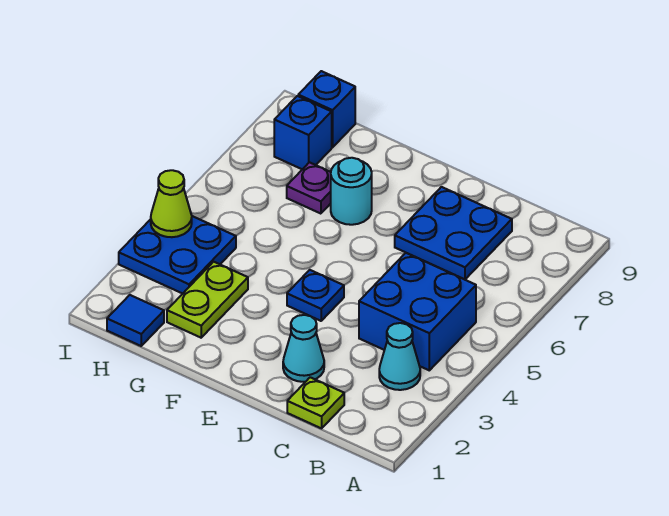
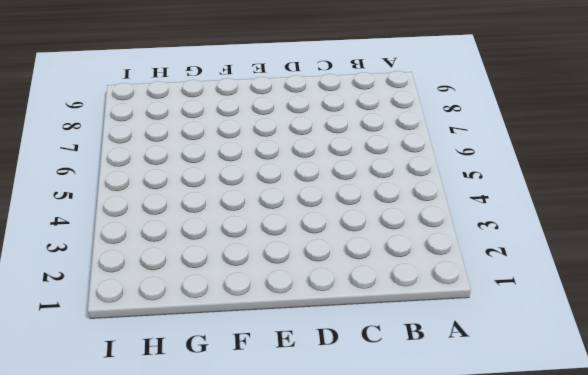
none -> cyan 1x1 cone [379,323,420,390]
none -> blue 2x2 brick [359,253,476,370]
none -> lime 1x1 plate [287,377,344,428]

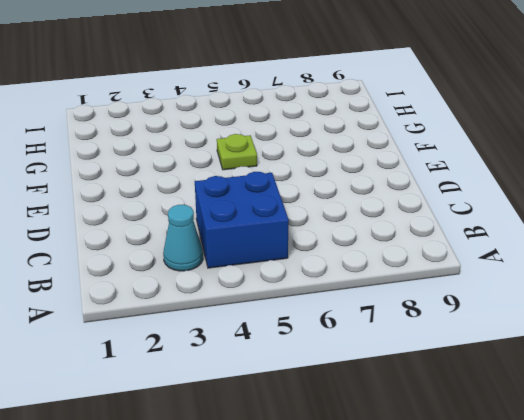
lime 1x1 plate [217,134,257,170] -> lime 1x1 plate moved to [287,377,344,428]
none -> blue 2x2 plate [395,187,512,279]
none -> cyan 1x1 cone [283,315,324,382]
none -> blue 1x1 plate [287,270,344,321]

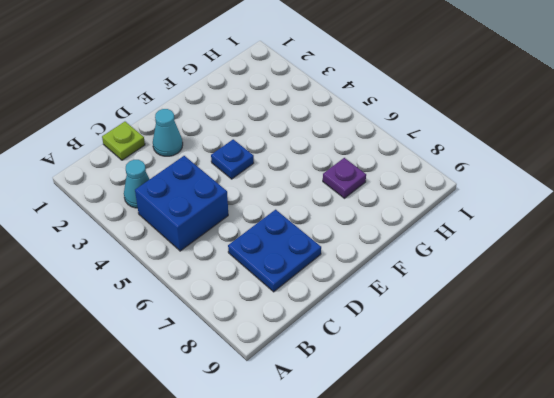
none -> cyan 1x1 round brick [331,158,372,225]
none -> lime 1x2 plate [167,262,248,338]
none -> blue 1x1 tile [107,295,164,346]

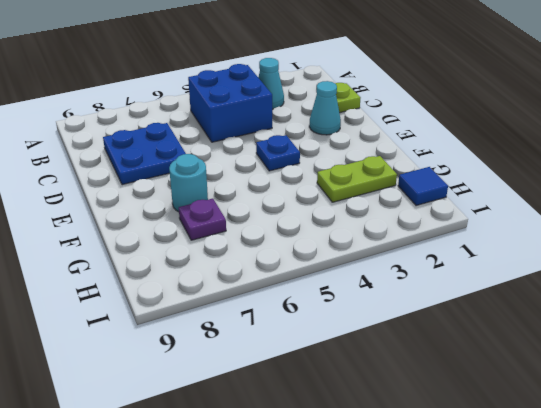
none -> blue 2x2 plate [119,216,236,294]
none -> blue 1x1 brick [274,96,332,169]
none -> blue 1x1 brick [298,71,355,147]

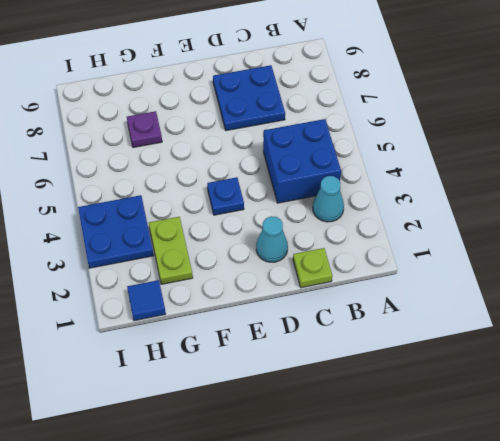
none -> cyan 1x1 round brick [331,158,372,225]
none -> blue 1x1 brick [274,96,332,169]
none -> blue 1x1 brick [298,71,355,147]

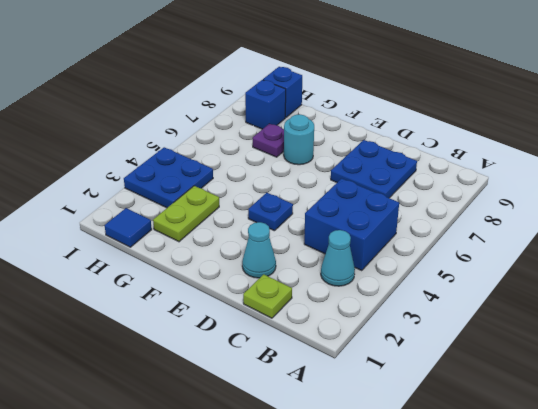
none -> lime 1x1 cone [151,170,192,237]

